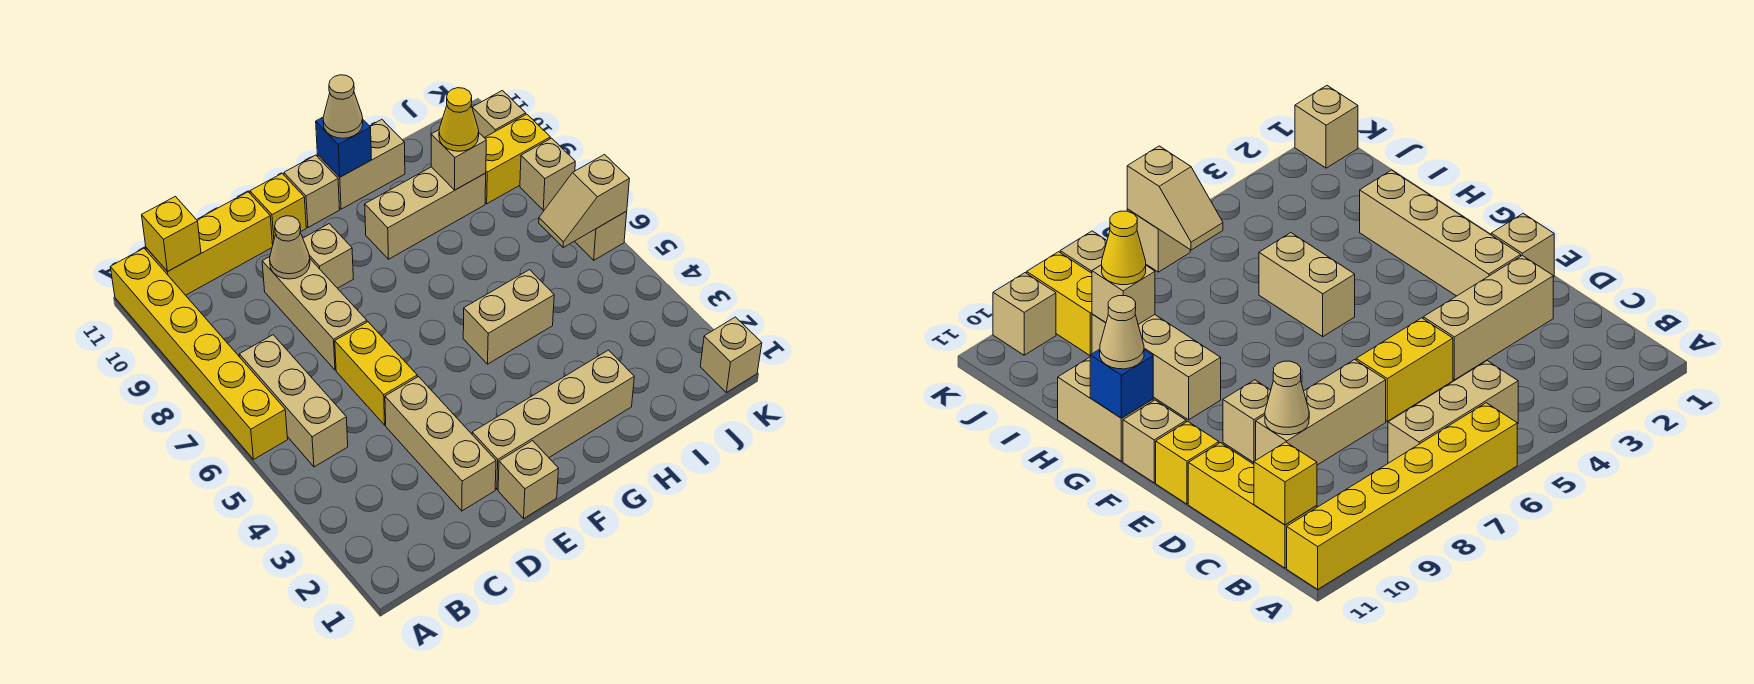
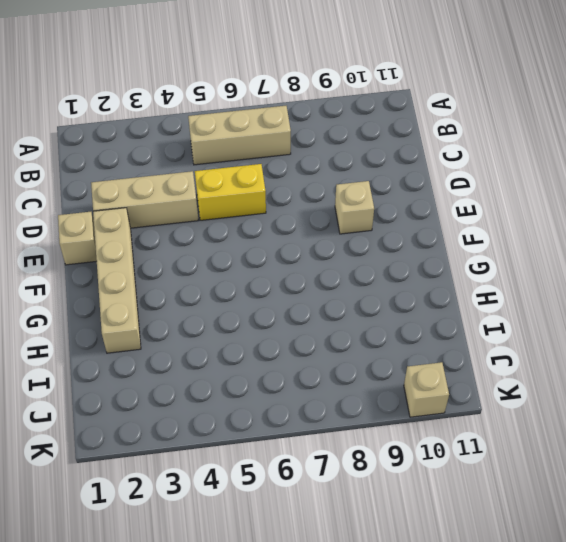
none -> yellow 1x6 brick [110,248,288,459]
none -> yellow 1x3 brick [146,192,273,295]
none -> tan 1x3 brick [262,257,367,370]

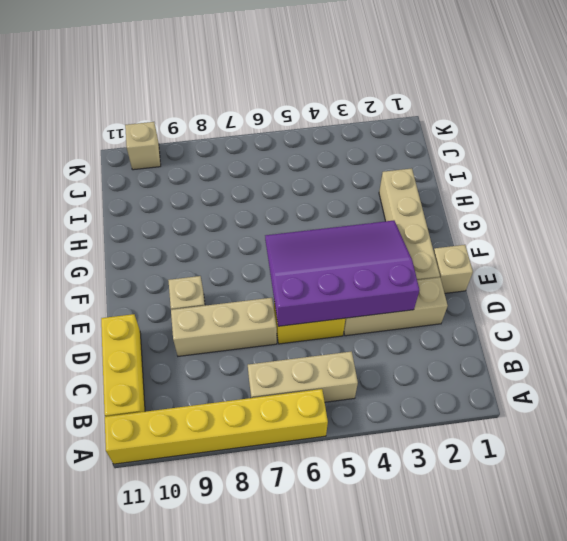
purple 3x4 slope [265,221,419,326] -> none
none -> yellow 1x1 brick [250,174,306,244]
none -> tan 1x1 brick [284,155,340,227]
none -> tan 1x2 brick [463,270,554,364]

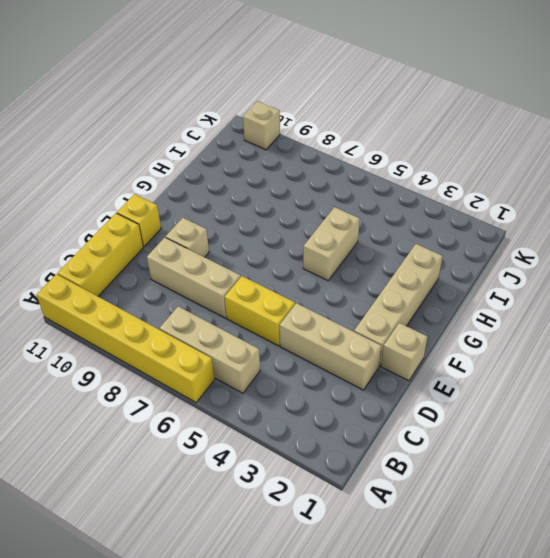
none -> tan 1x1 brick [284,155,340,227]
none -> tan 1x3 brick [365,167,486,259]
none -> tan 1x2 brick [317,119,405,209]

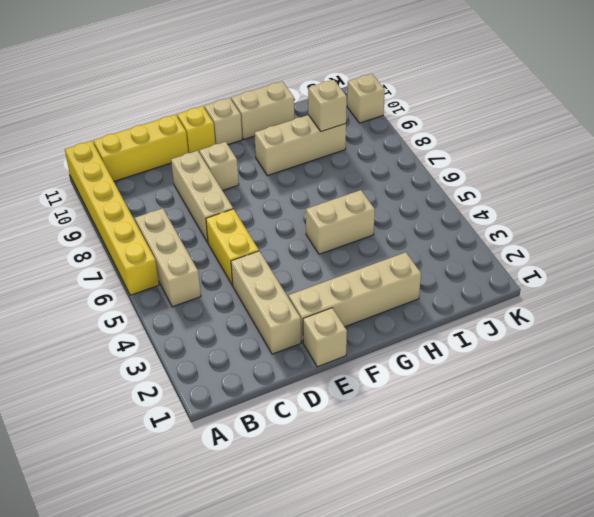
none -> yellow 1x2 brick [485,114,550,204]
none -> tan 1x1 brick [700,317,762,392]
none -> tan 1x1 brick [575,211,627,260]

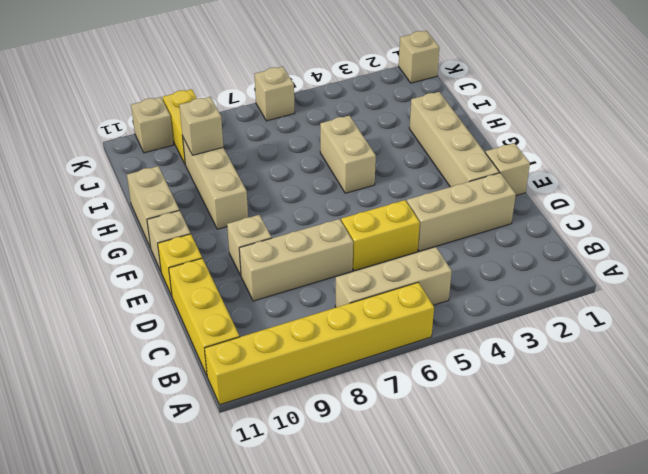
none -> tan 1x1 brick [520,138,575,210]
none -> yellow 1x1 brick [142,196,201,272]
none -> tan 1x1 cone [270,216,310,279]

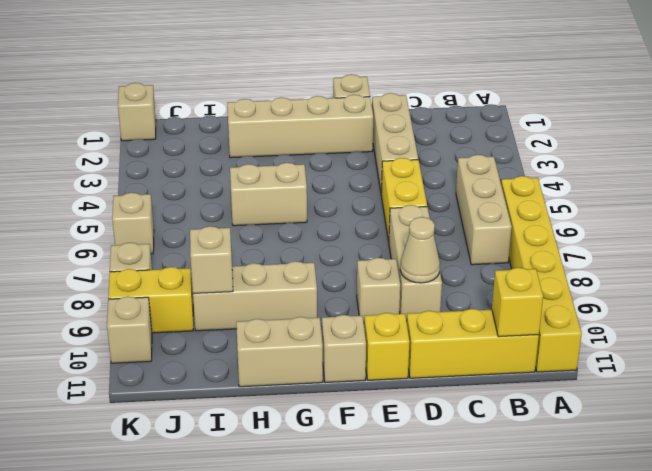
none -> blue 1x1 brick [316,117,372,177]
none -> tan 1x2 slope [539,155,629,248]
none -> tan 1x1 cone [323,75,363,138]

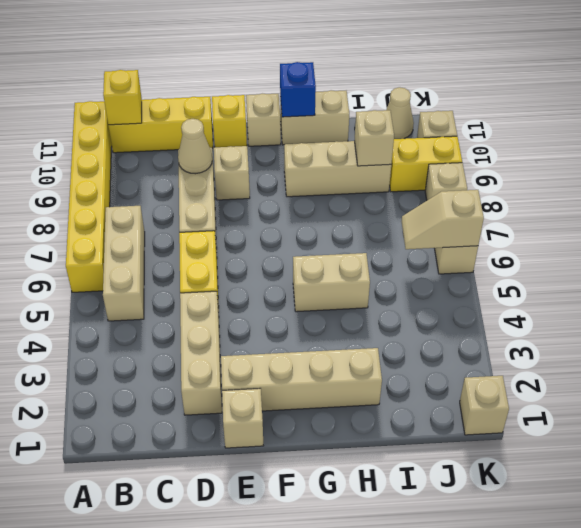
tan 1x1 cone [386,87,414,139] -> tan 1x1 cone moved to [323,75,363,138]
none -> yellow 1x1 cone [439,88,479,151]

